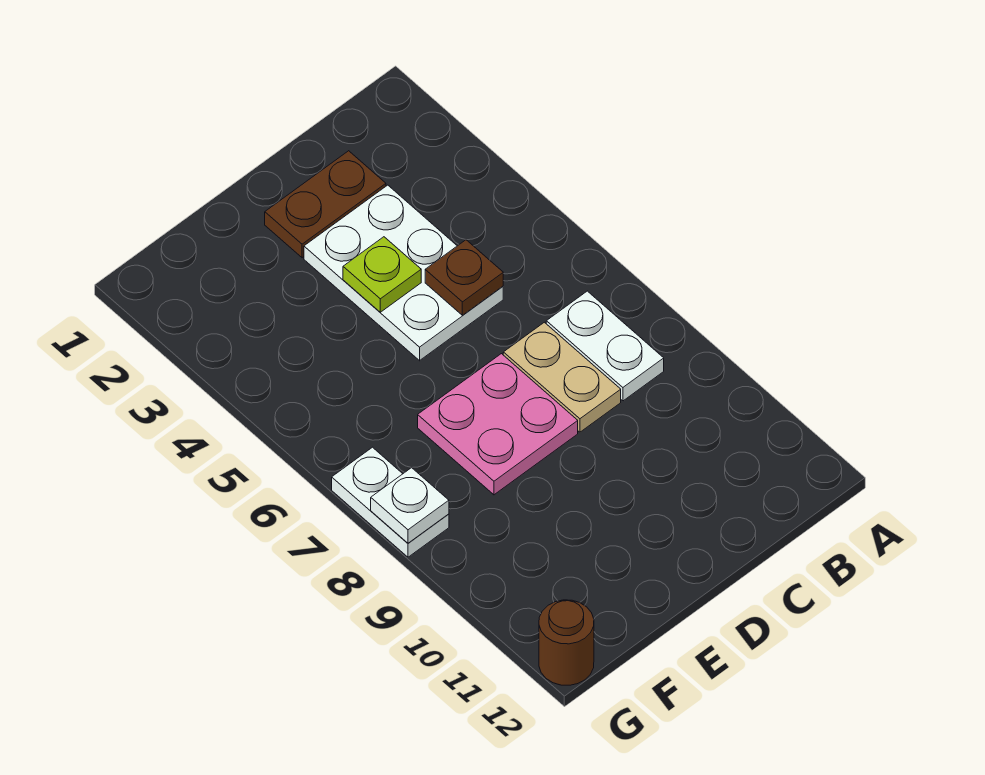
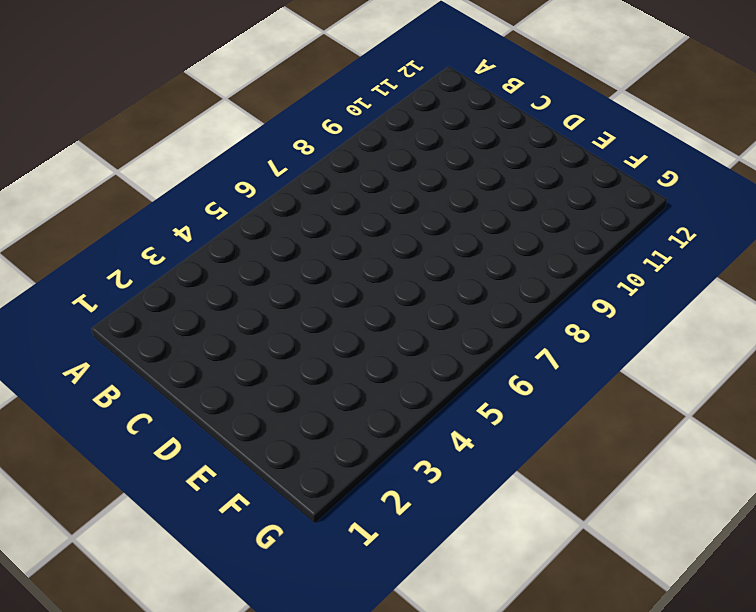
none -> white 1x2 plate [546,291,664,401]
none -> brown 1x2 plate [265,151,386,258]

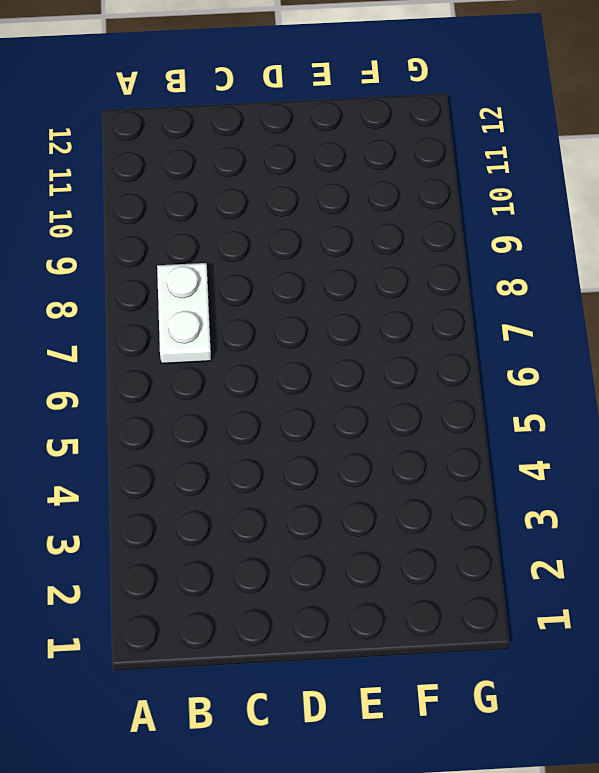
none -> brown 1x2 plate [265,151,386,258]
none -> white 2x3 plate [304,185,503,361]

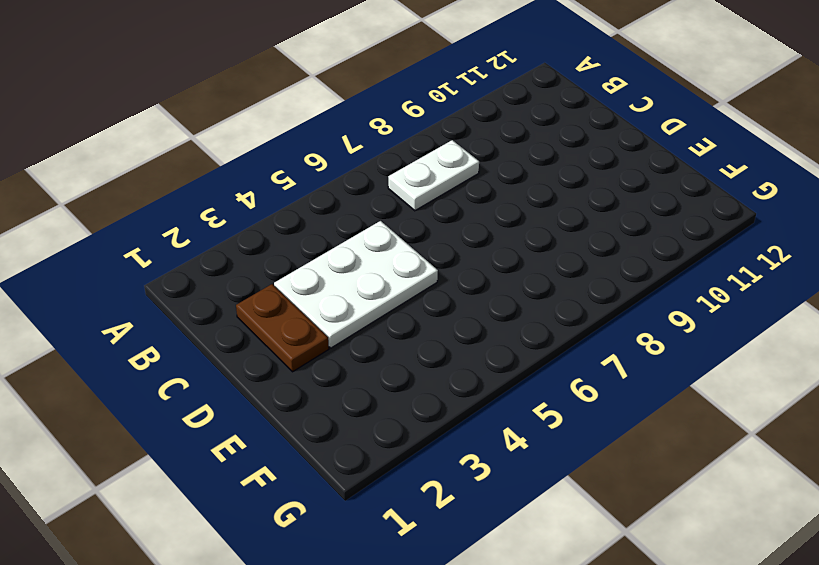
none -> tan 1x2 plate [503,322,621,432]
none -> pink 2x2 plate [418,354,578,495]

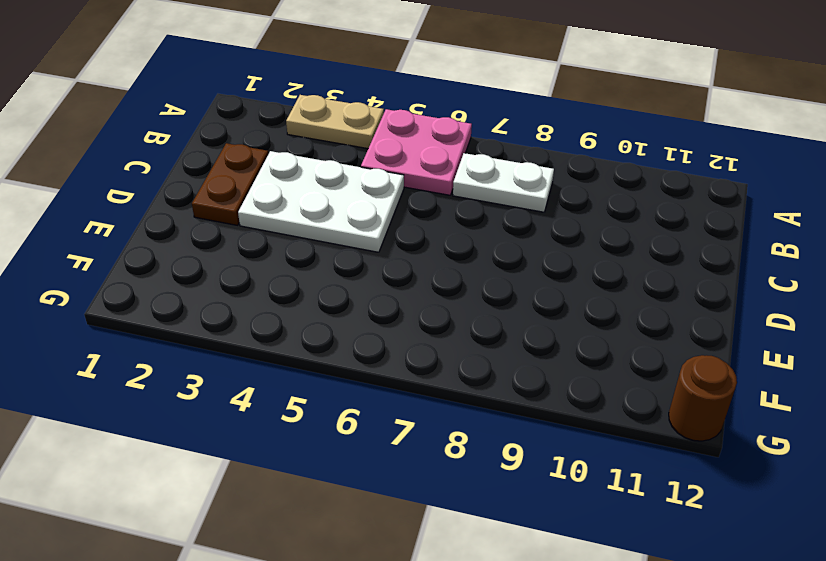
tan 1x2 plate [286,95,384,149] -> tan 1x2 plate moved to [503,322,621,432]
pink 2x2 plate [361,109,472,195] -> pink 2x2 plate moved to [418,354,578,495]
none -> white 1x2 plate [332,447,449,557]
none -> brown 1x1 plate [425,240,503,315]

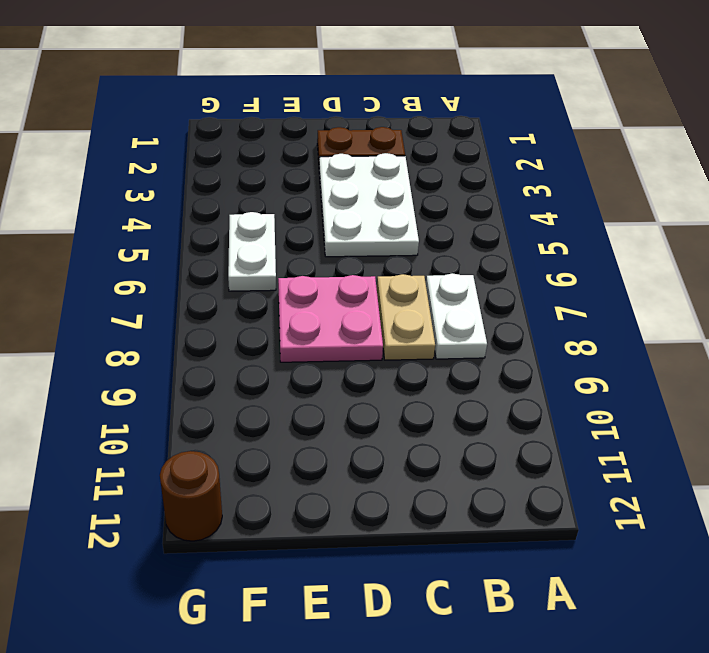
white 1x2 plate [228,212,276,291] -> white 1x2 plate moved to [332,447,449,557]
none -> brown 1x1 plate [425,240,503,315]
none -> lime 1x1 plate [343,237,421,312]

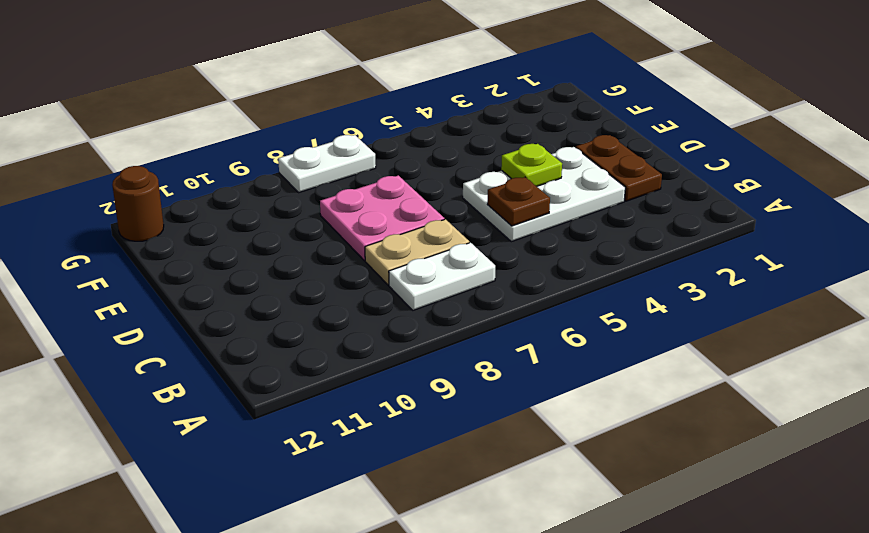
none -> white 1x1 plate [371,468,449,543]

